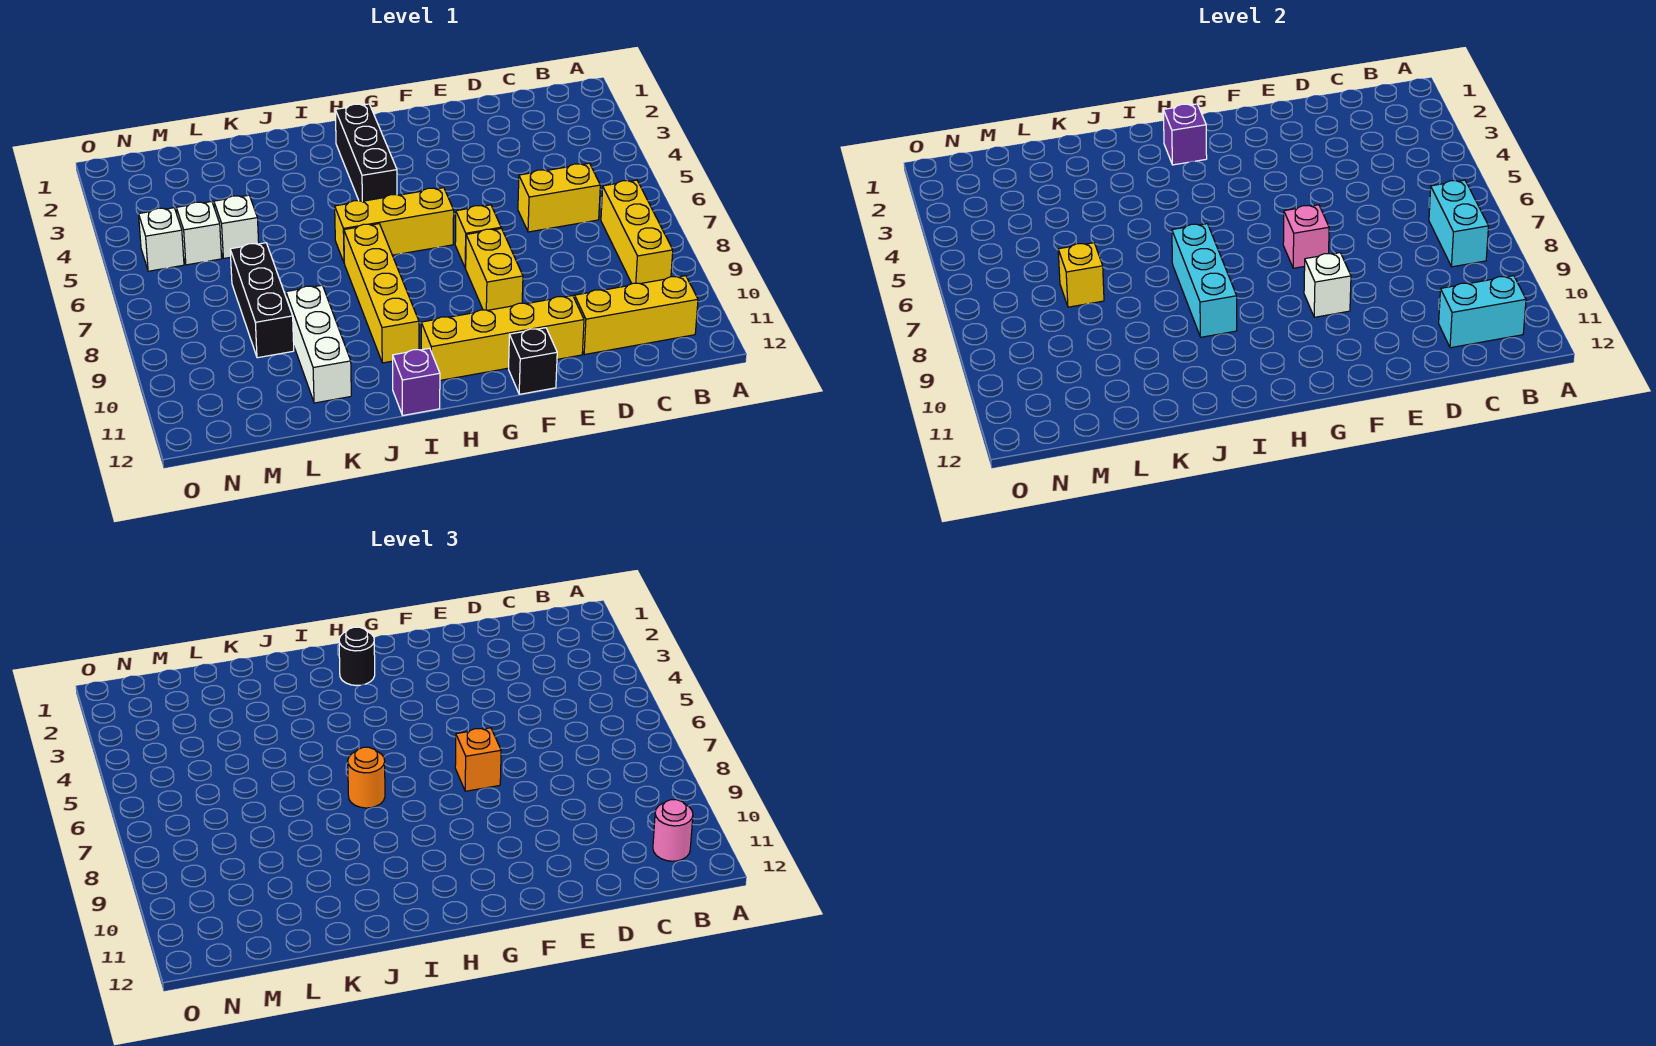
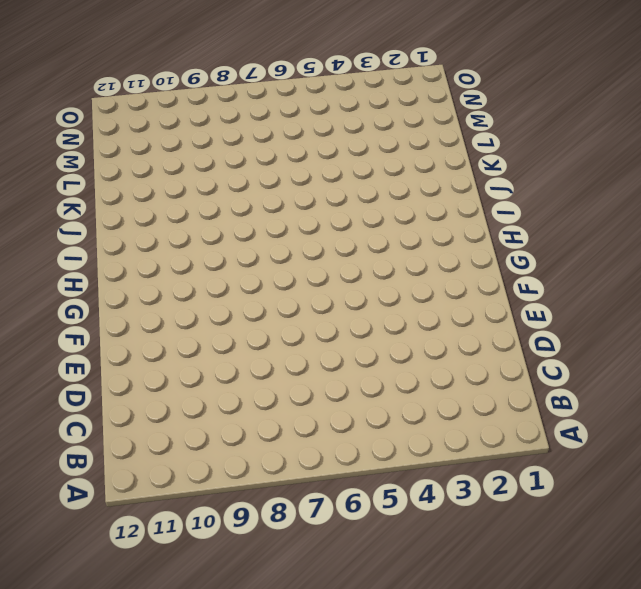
none -> yellow 1x3 brick [601,180,673,284]
none -> yellow 1x3 brick [575,276,698,355]
none -> yellow 1x2 brick [518,163,600,232]

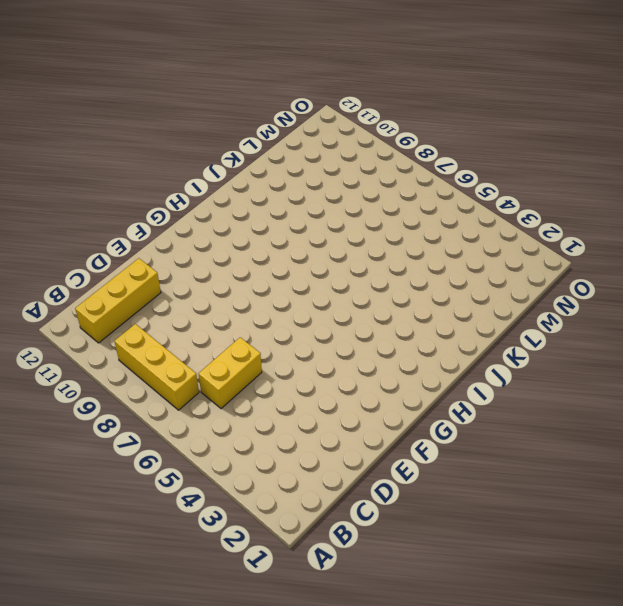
none -> yellow 1x4 brick [421,295,584,380]
none -> yellow 1x1 brick [455,205,501,268]
none -> yellow 1x2 brick [466,229,523,310]

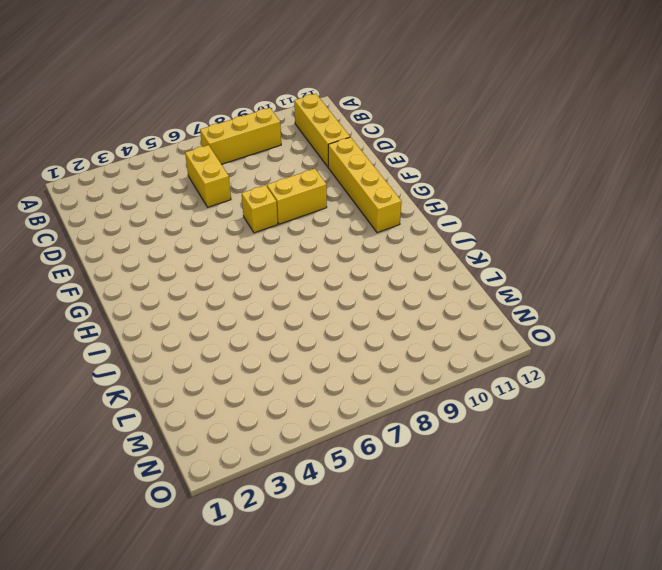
none -> black 1x1 brick [509,328,557,394]
none -> yellow 1x3 brick [335,188,454,262]
none -> black 1x3 brick [335,104,397,201]

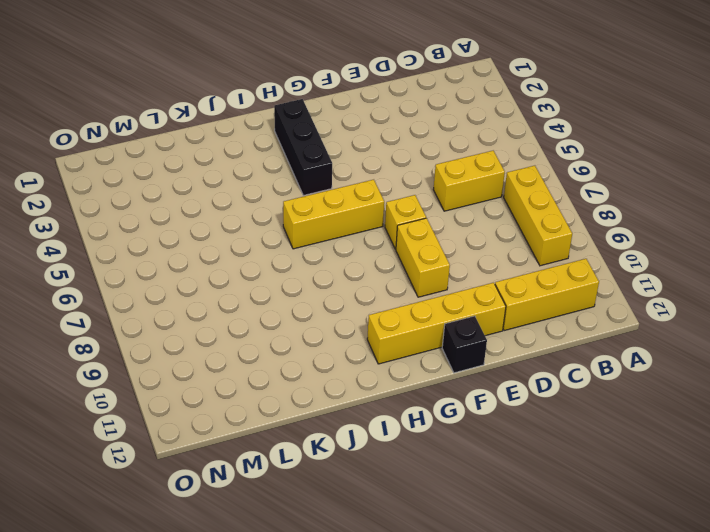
none -> yellow 1x4 brick [344,224,419,363]
none -> purple 1x1 brick [393,348,440,415]
none -> white 1x3 brick [286,285,351,403]

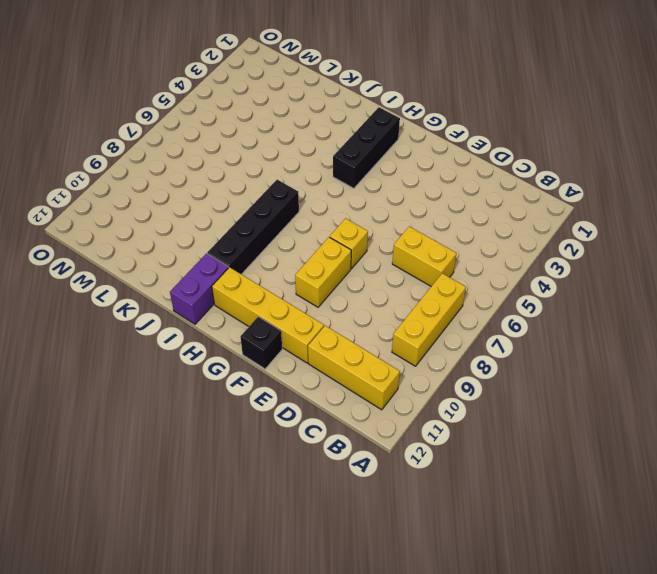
black 1x4 brick [207,180,299,274] -> yellow 1x4 brick [344,224,419,363]
purple 1x2 brick [170,253,228,324] -> purple 1x1 brick [393,348,440,415]
none -> yellow 1x3 brick [335,188,454,262]
none -> white 1x3 brick [286,285,351,403]
none -> white 1x1 brick [214,195,259,258]

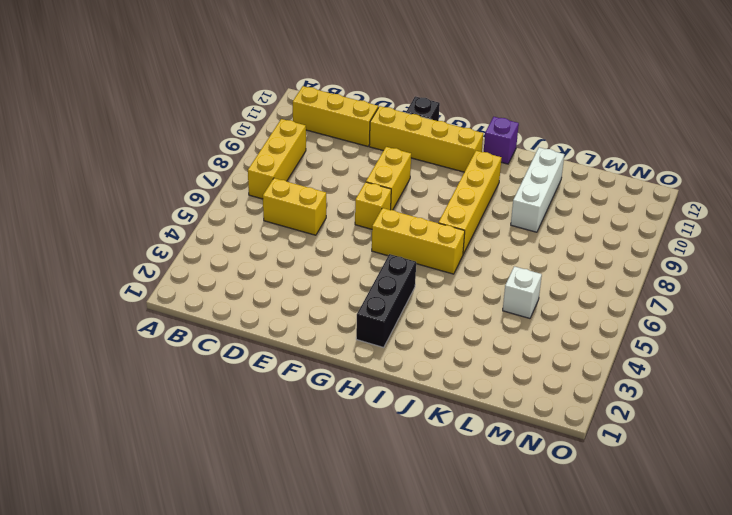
none -> black 1x3 brick [230,243,294,358]
none -> white 1x1 brick [176,201,222,265]
none -> white 1x1 brick [139,208,184,271]

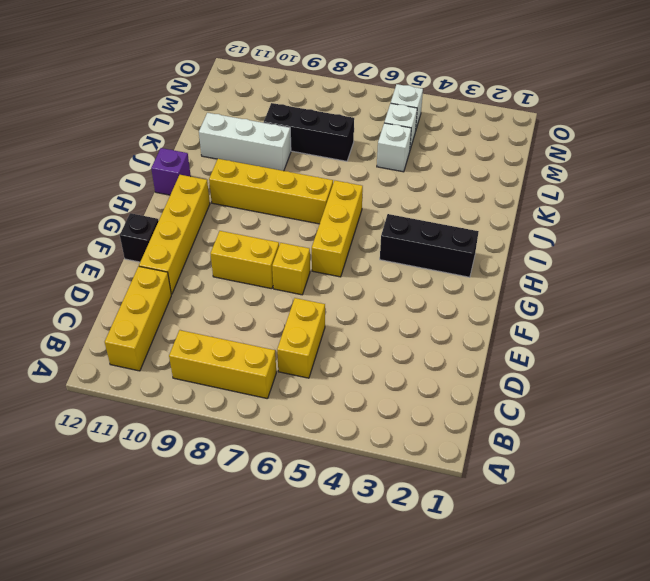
none -> cyan 1x2 brick [1429,180,1489,267]
none -> cyan 1x2 brick [1439,276,1526,348]
none -> pink 1x1 brick [1283,205,1329,268]

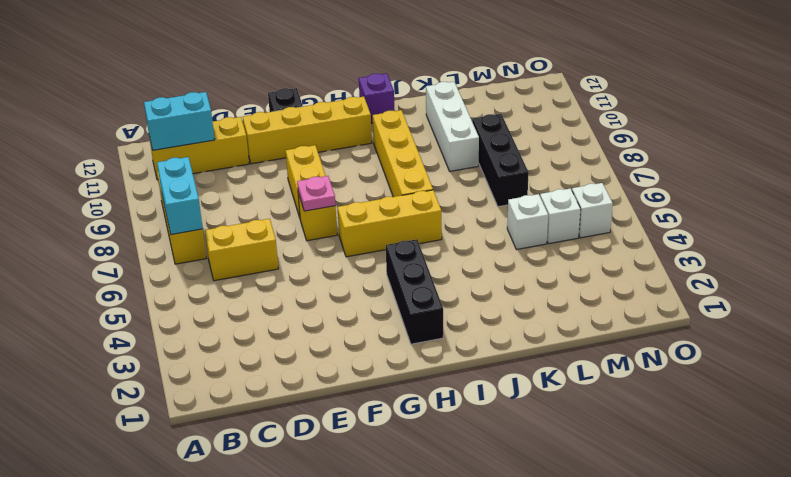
pink 1x1 plate [297,176,335,211] -> pink 1x1 brick [1283,205,1329,268]
none -> white 1x1 brick [1304,253,1351,317]
none -> purple 1x1 brick [1163,104,1207,165]
none -> cyan 1x3 brick [1172,224,1237,337]

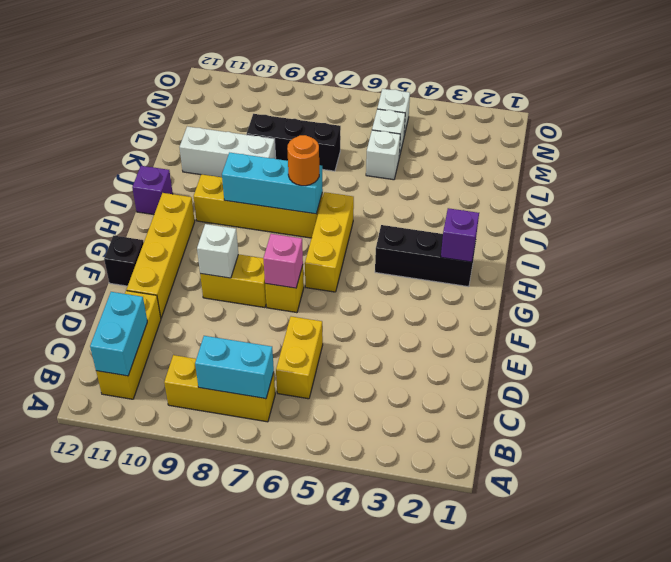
none -> yellow 1x1 brick [1058,243,1104,307]
none -> pink 1x1 round brick [653,800,693,861]
none -> orange 1x1 brick [455,728,501,791]

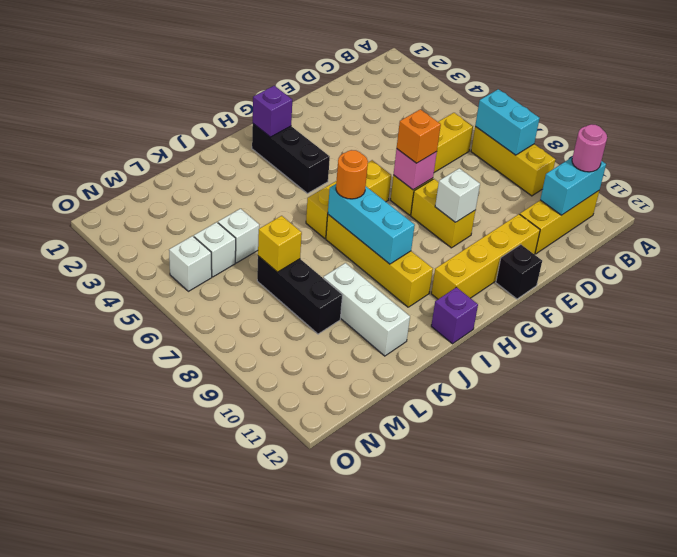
none -> black 1x1 round brick [339,627,375,686]

